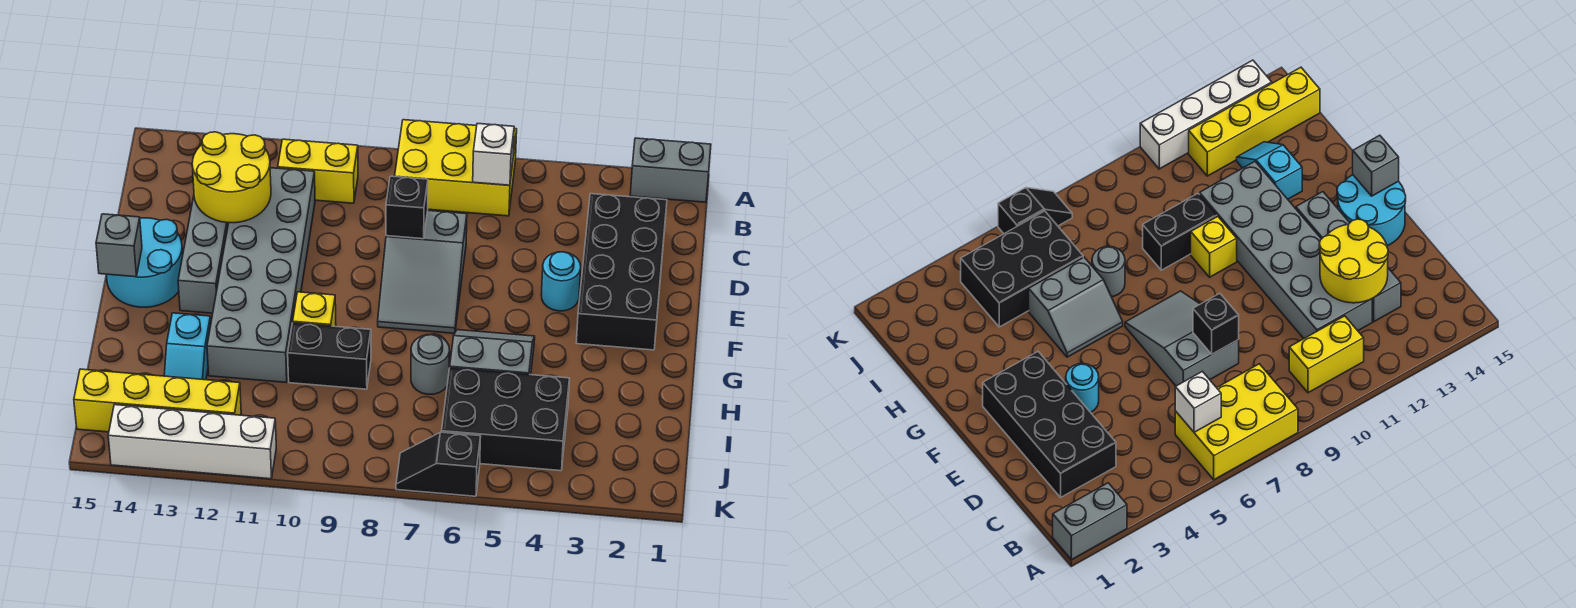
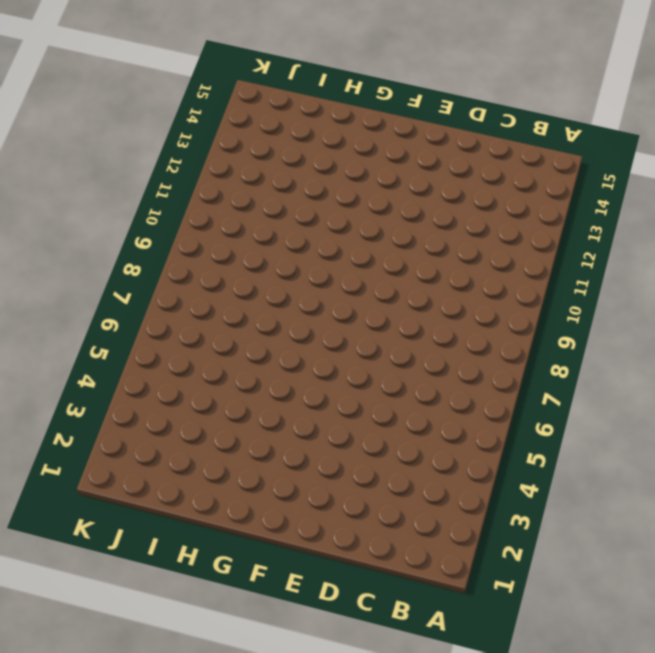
none -> grey 1x2 brick [630,138,711,202]
none -> yellow 2x3 brick [395,120,517,216]
none -> yellow 1x2 brick [278,139,358,203]

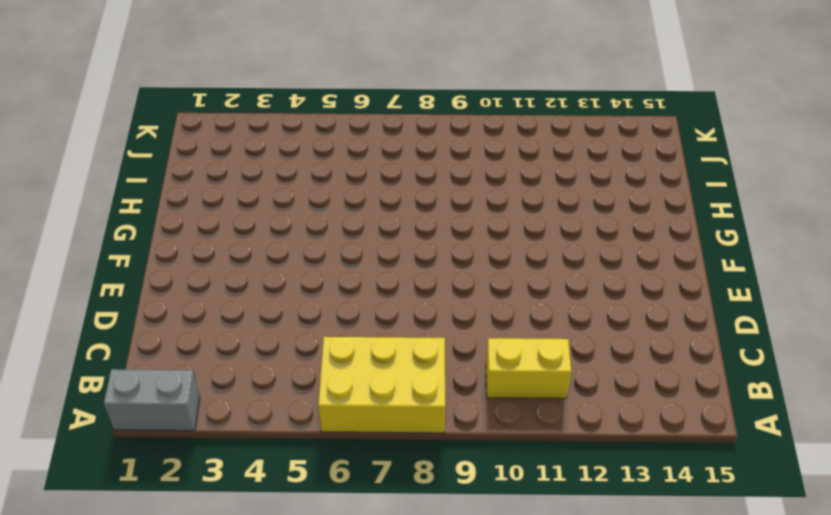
none -> black 2x4 brick [576,194,667,350]
none -> grey 2x6 brick [207,168,315,382]
none -> grey 1x4 brick [178,196,228,313]

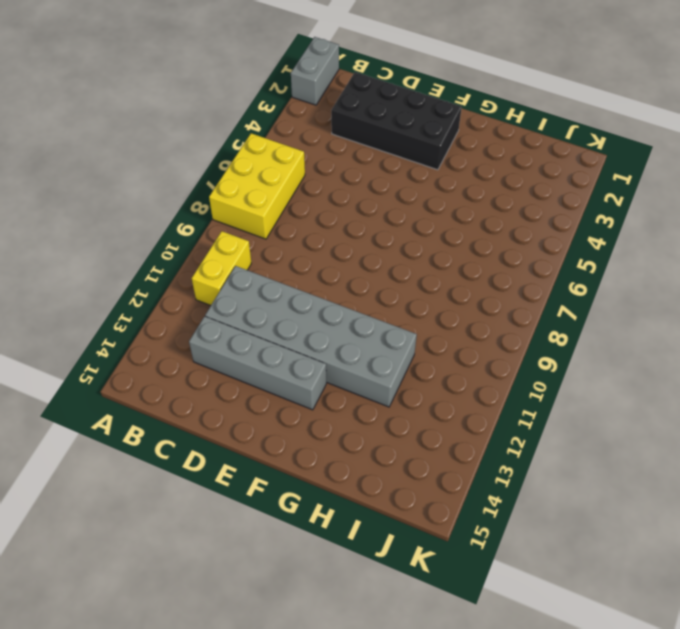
none -> grey 2x3 slope [378,211,467,333]
none -> cyan 1x1 round brick [541,252,581,311]
none -> cyan 2x2 round brick [106,218,183,307]

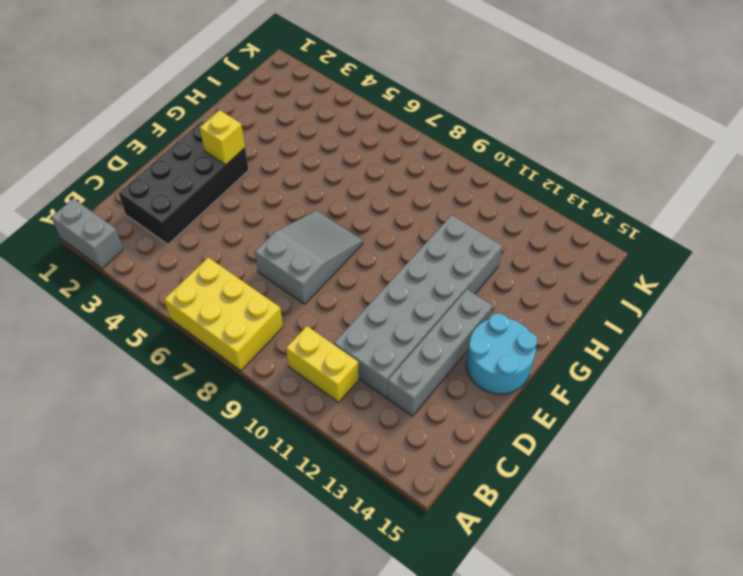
yellow 1x1 brick [200,110,245,165] -> yellow 1x1 brick moved to [293,292,336,326]
none -> cyan 1x1 round brick [541,252,581,311]
none -> grey 2x2 slope [450,330,535,375]
none -> grey 1x1 round brick [411,335,450,394]

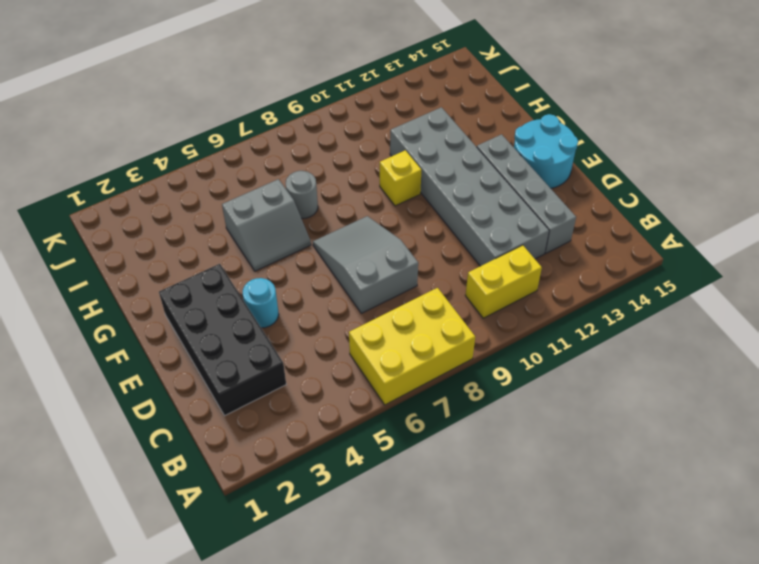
none -> grey 1x2 brick [630,138,711,202]
none -> black 1x2 brick [288,323,371,389]
none -> cyan 1x2 slope [164,313,211,380]

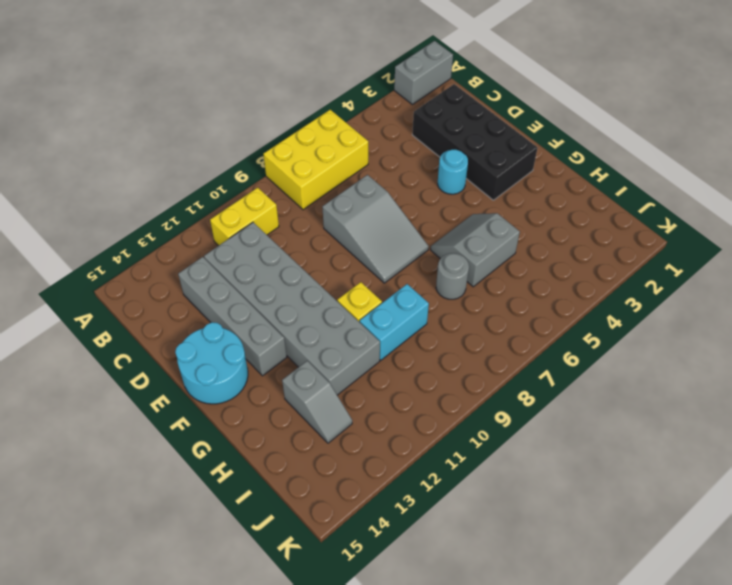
cyan 1x2 brick [360,284,429,360] -> black 1x2 brick [288,323,371,389]
grey 1x2 slope [282,361,352,443] -> cyan 1x2 slope [164,313,211,380]
none -> black 2x3 brick [442,368,570,471]
none -> yellow 1x4 brick [74,369,241,432]
none -> black 1x2 slope [396,432,481,496]

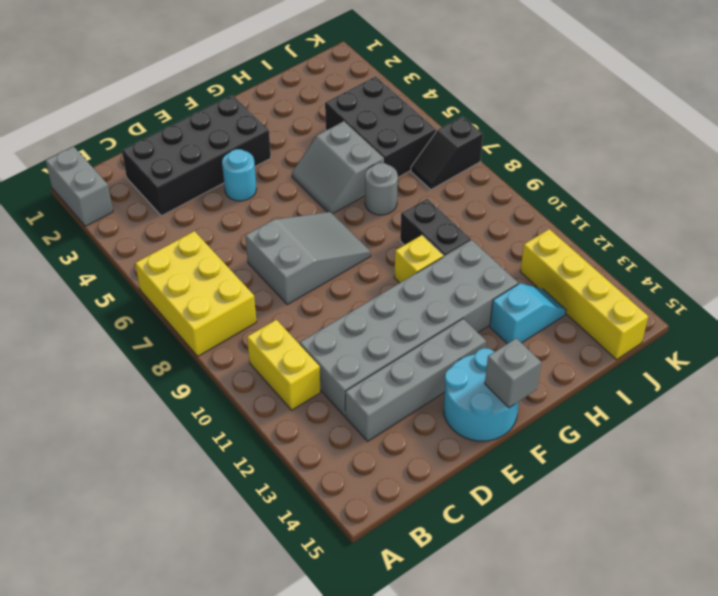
black 1x2 slope [411,116,483,190] -> black 1x2 slope turned to [396,432,481,496]
none -> white 1x4 brick [108,405,276,479]
none -> white 1x1 brick [473,123,514,185]
none -> yellow 2x2 round brick [192,132,271,223]

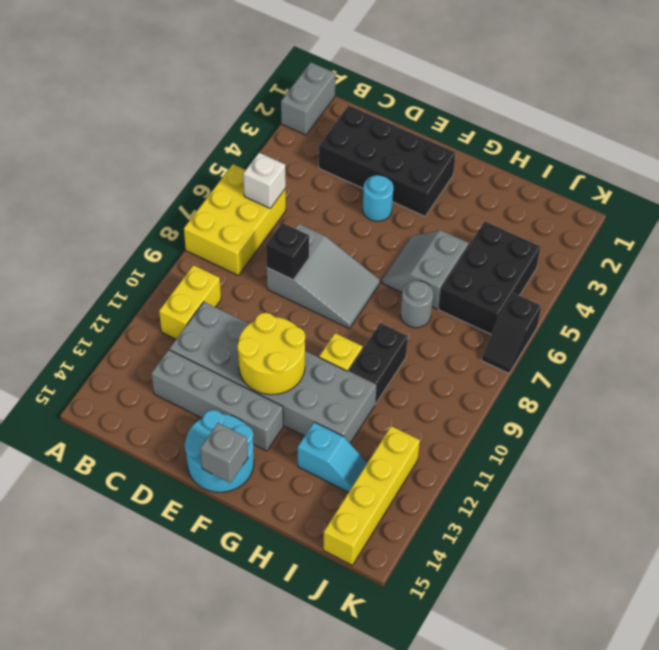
yellow 2x2 round brick [237,313,305,395] -> yellow 2x2 round brick moved to [192,132,271,223]
none -> white 1x4 brick [108,405,276,479]

